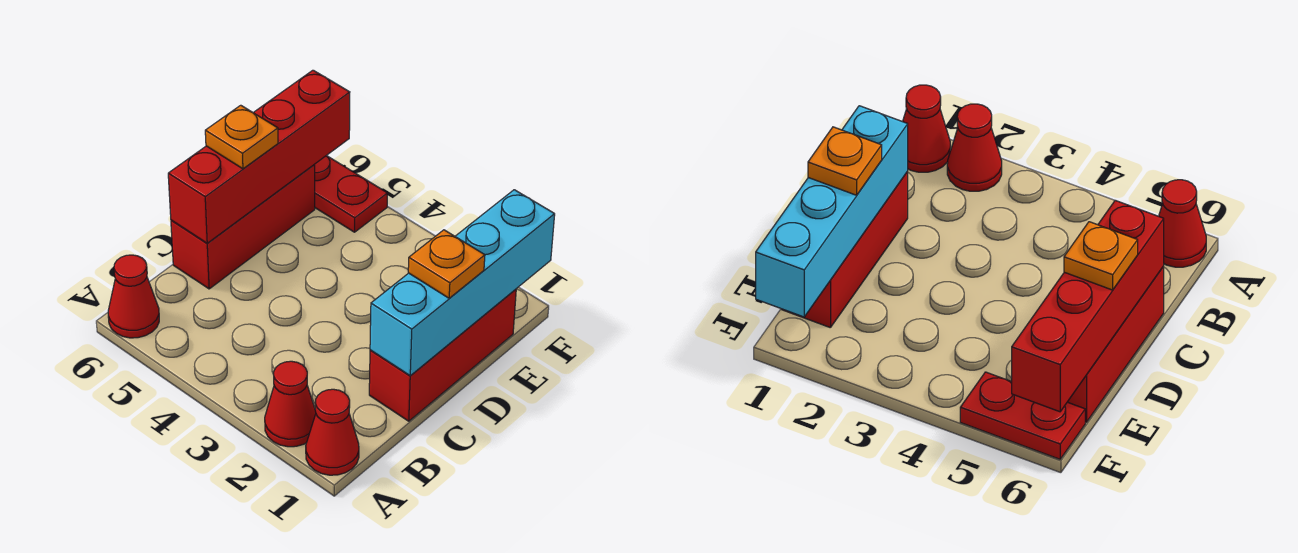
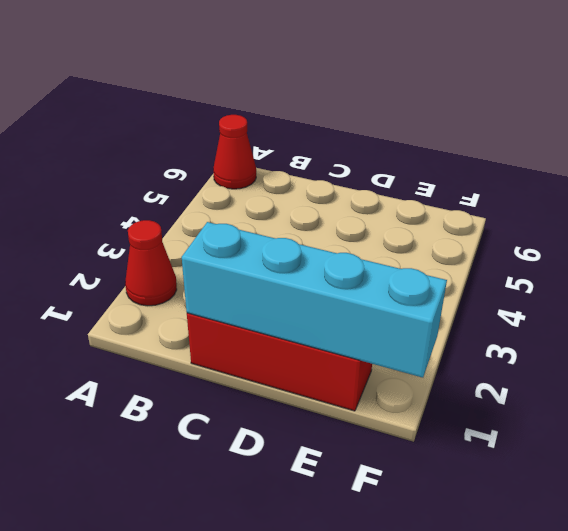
none -> red 1x1 cone [306,389,359,475]
none -> red 1x3 brick [171,165,315,289]

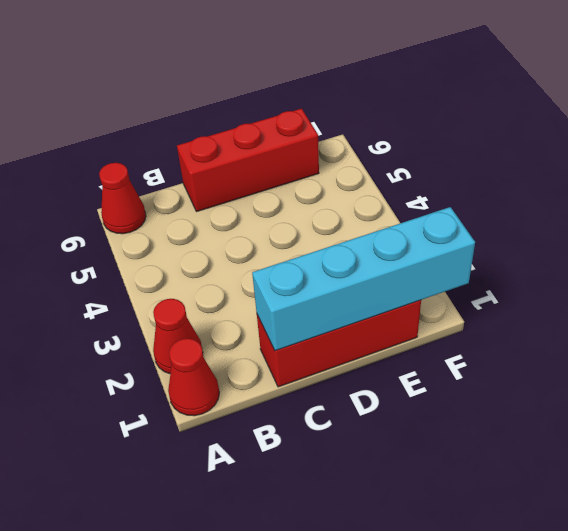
none -> red 1x2 plate [314,156,387,232]
none -> red 1x4 brick [168,70,350,243]

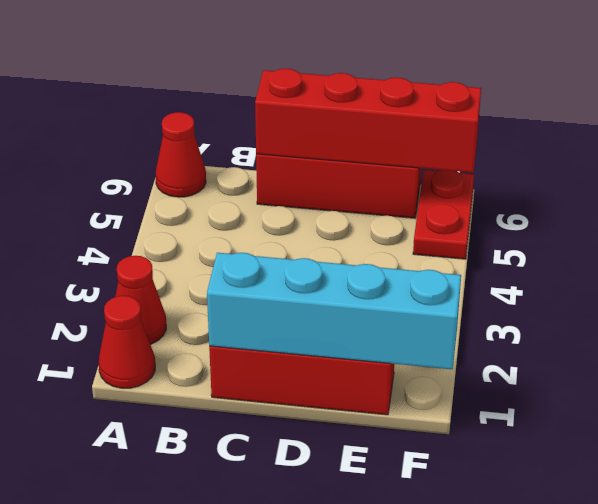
none -> orange 1x1 plate [408,230,485,298]
none -> orange 1x1 plate [205,105,278,169]

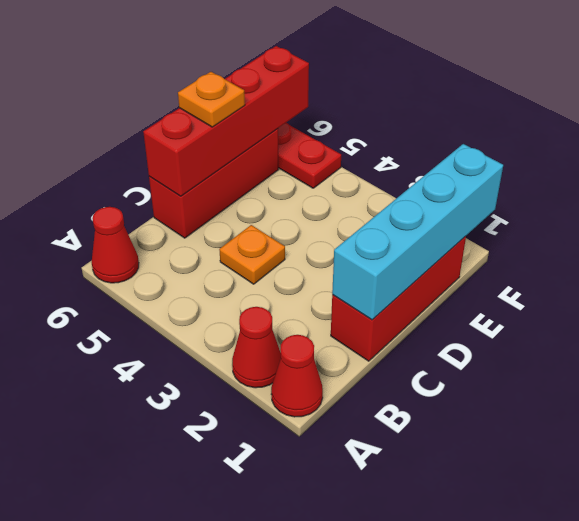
orange 1x1 plate [219,225,285,284] -> orange 1x1 plate moved to [408,230,485,298]

